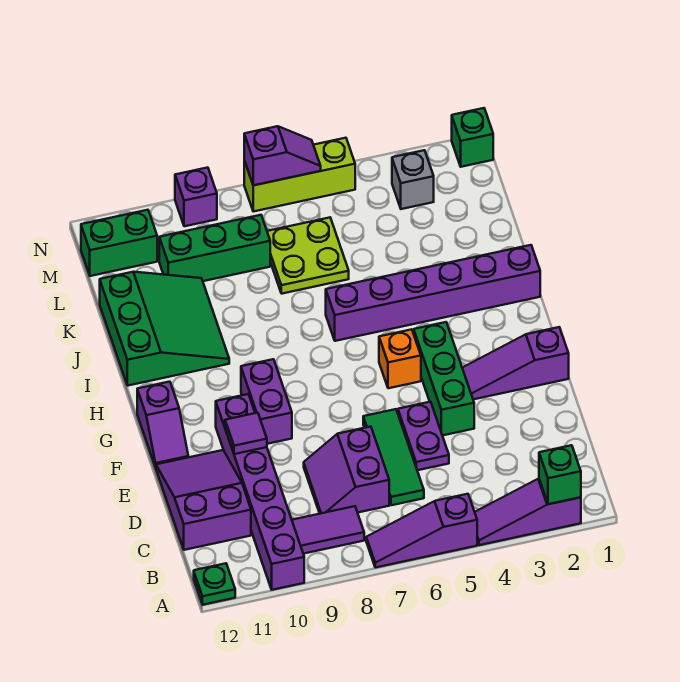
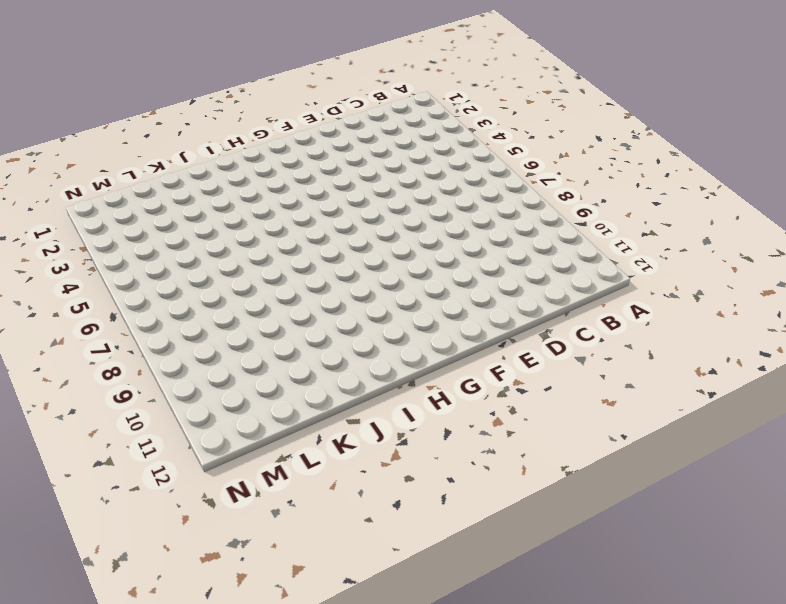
none -> purple 1x3 slope [475,479,581,545]
none -> purple 1x3 slope [366,494,477,568]
none -> purple 1x6 brick [216,394,304,590]

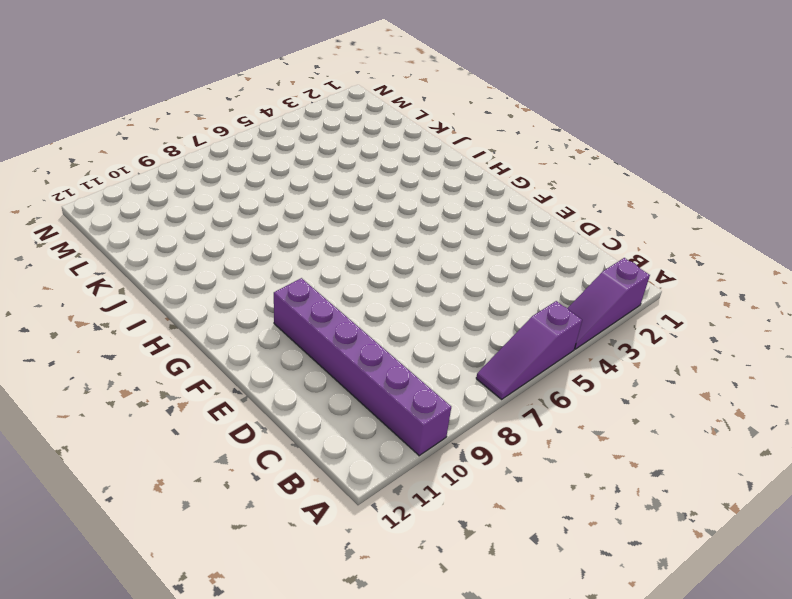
none -> green 1x1 plate [194,563,235,605]
none -> purple 1x2 tile [292,506,364,554]
none -> green 1x3 tile [363,409,424,505]

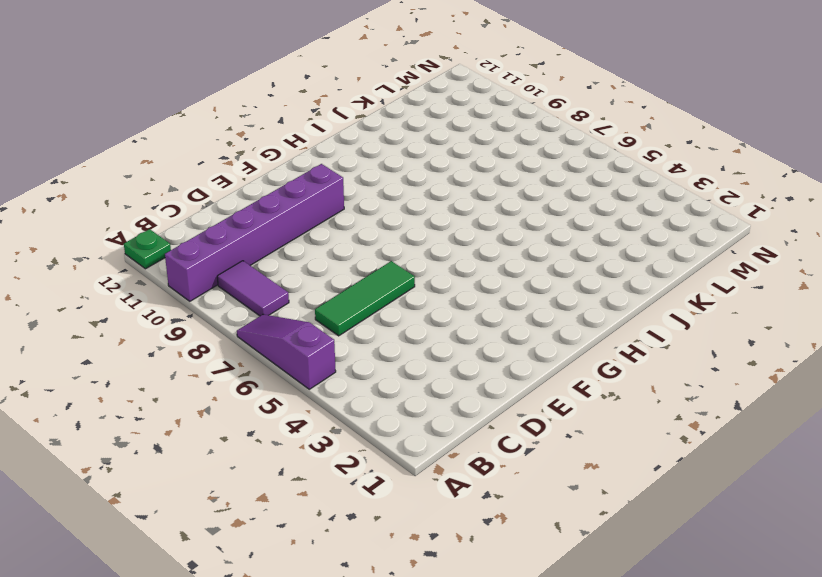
none -> purple 1x3 slope [475,479,581,545]
none -> purple 2x2 slope [304,427,389,514]
none -> purple 2x3 slope [156,450,251,550]

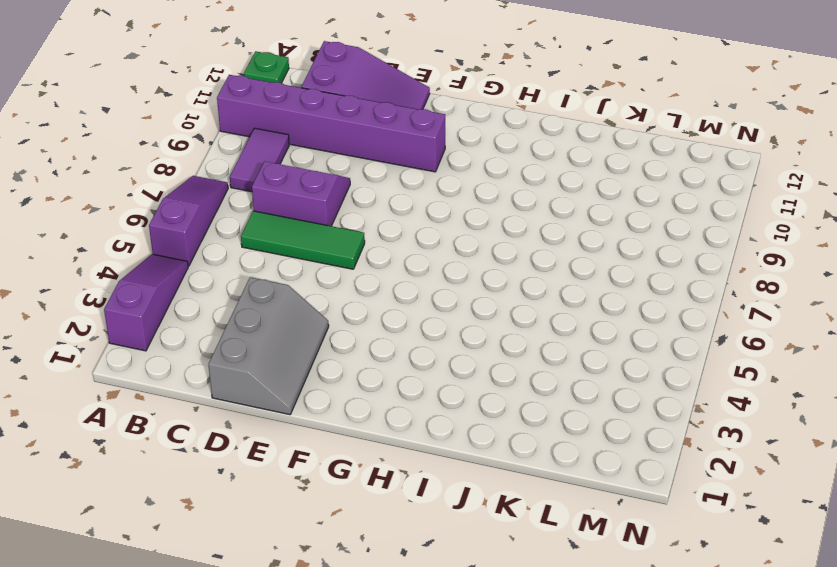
grey 2x3 slope [208,277,329,415] -> none
none -> purple 1x2 plate [398,402,449,470]
none -> green 1x3 brick [414,322,474,436]
none -> purple 1x3 slope [462,327,569,399]

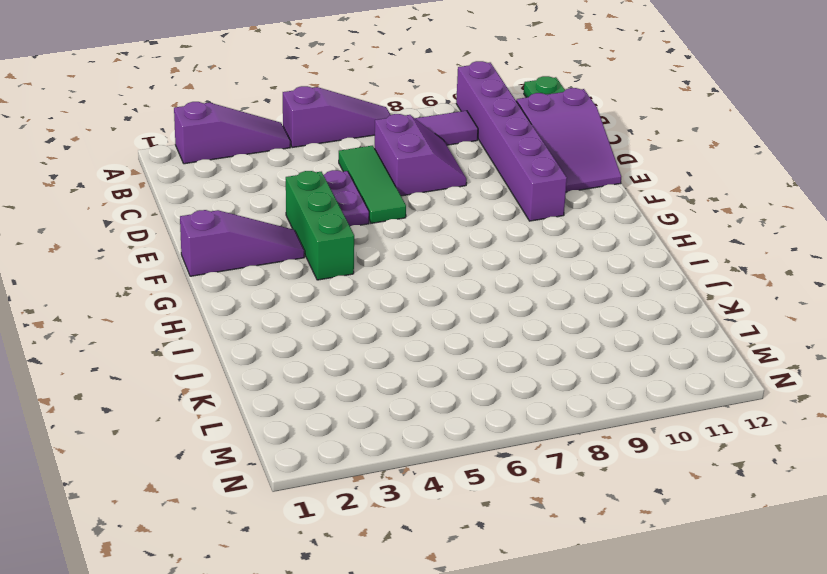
none -> purple 1x2 brick [241,359,292,444]
none -> purple 1x2 slope [137,382,188,468]
none -> orange 1x1 brick [379,329,421,388]

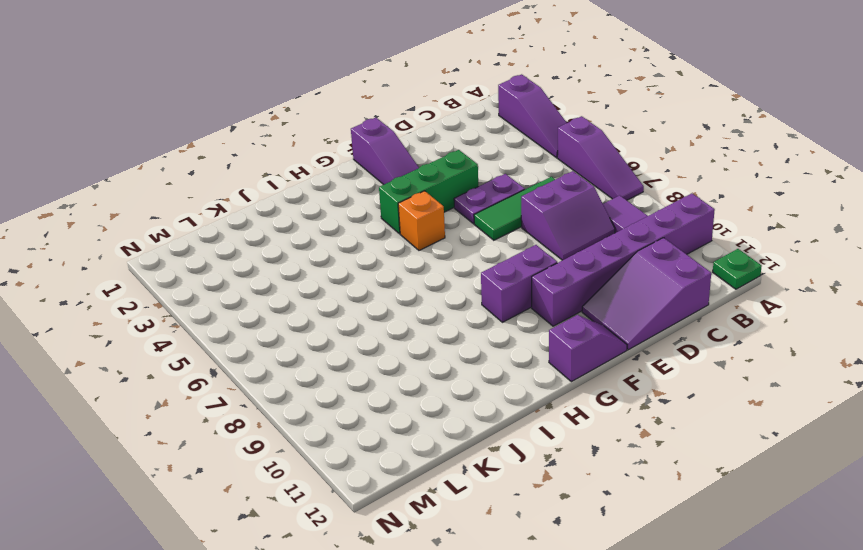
none -> purple 1x6 brick [326,245,540,341]
none -> green 3x3 slope [100,272,229,386]
none -> lime 2x2 plate [267,218,349,294]

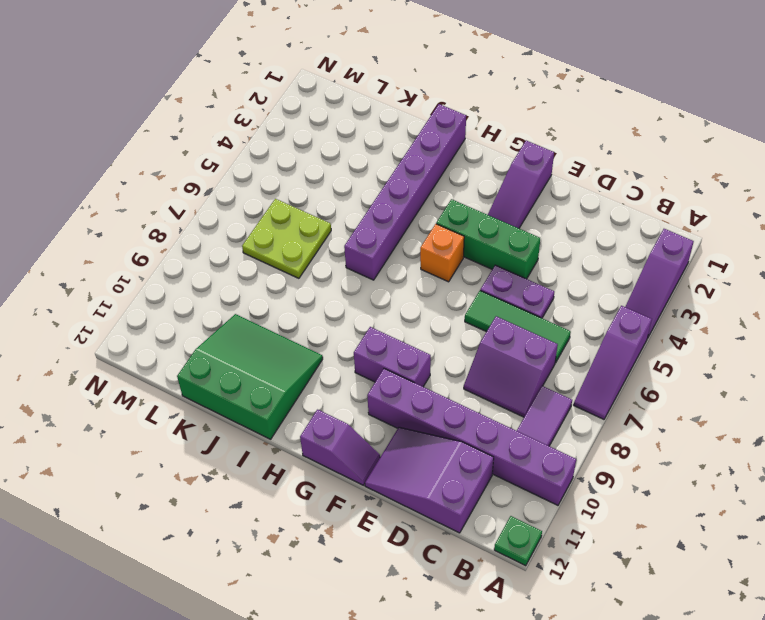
none -> green 1x3 brick [159,215,270,281]
none -> grey 1x1 brick [392,150,434,209]
none -> green 1x2 brick [81,210,157,276]

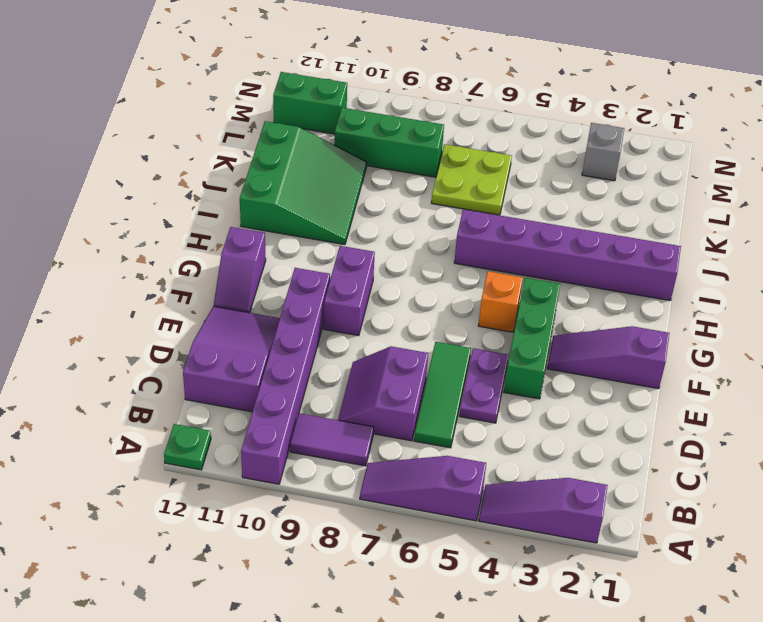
none -> green 1x1 brick [452,108,493,167]
none -> lime 1x3 brick [244,138,355,211]
none -> purple 1x1 brick [175,168,217,226]

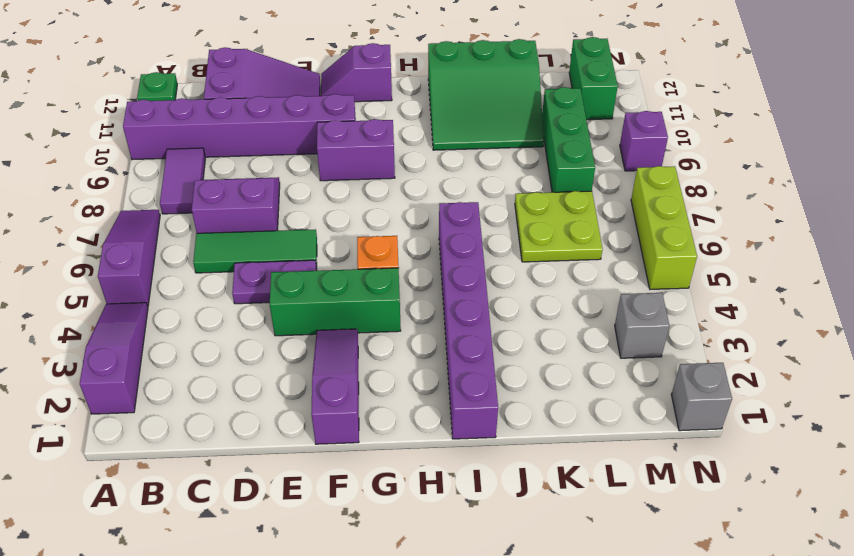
grey 1x1 brick [671,363,732,431] -> green 1x1 brick [452,108,493,167]
none -> green 1x1 brick [539,445,581,504]
none -> purple 1x1 tile [225,413,267,454]
none -> purple 1x2 slope [244,126,321,185]

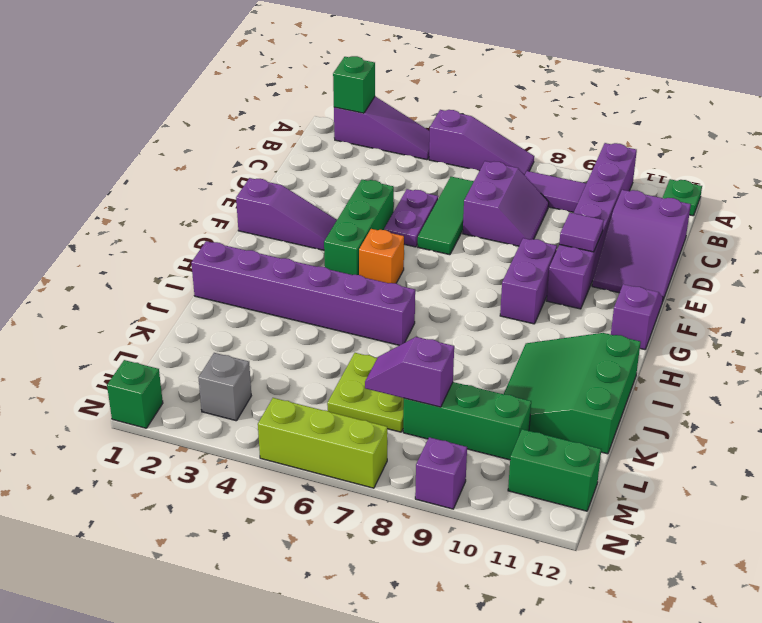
purple 1x2 slope [365,337,454,407] -> purple 1x2 slope moved to [244,126,321,185]

